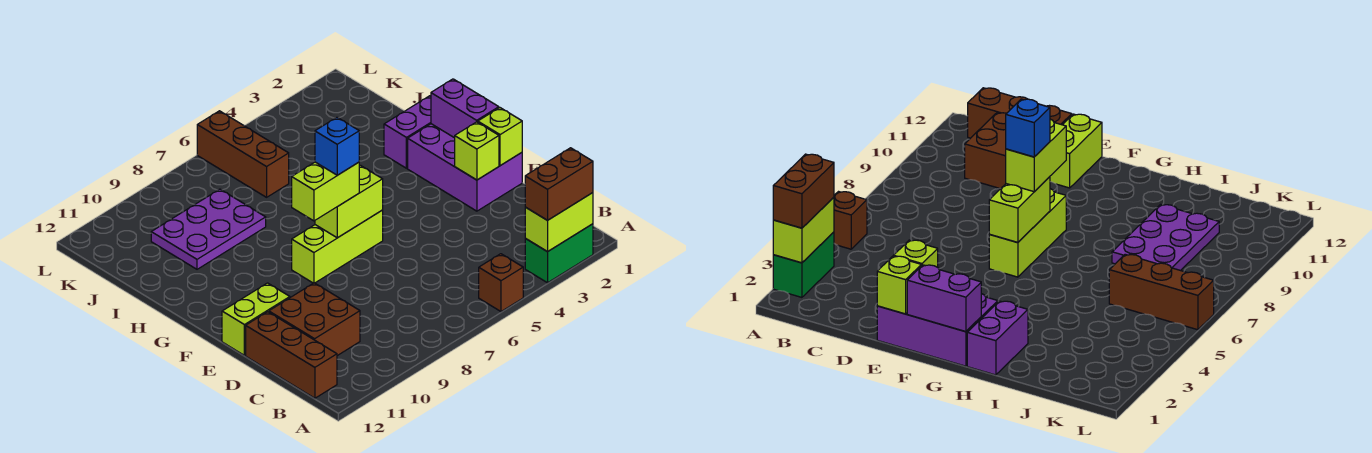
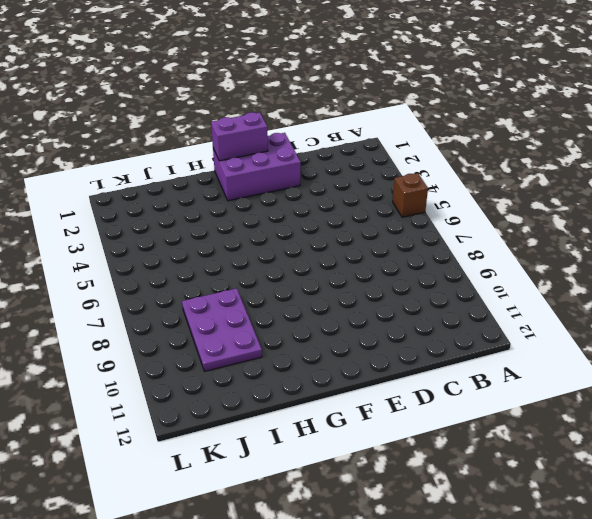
none -> green 1x2 brick [525,224,593,283]
none -> brown 1x3 brick [246,312,337,398]
none -> brown 2x2 brick [269,283,360,356]

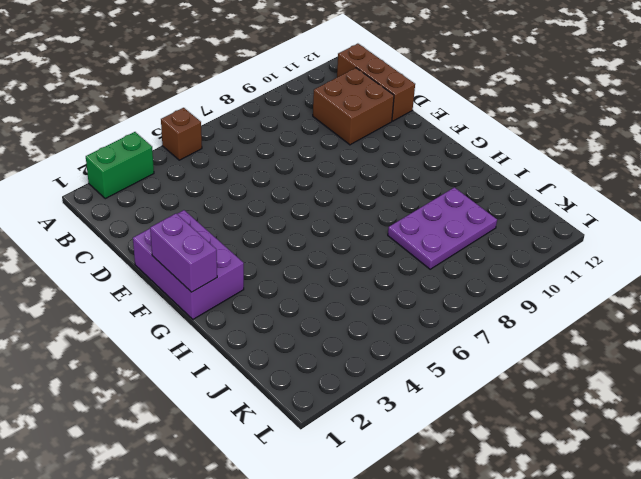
none -> lime 1x2 brick [222,283,290,355]
none -> lime 1x3 brick [292,210,383,283]
none -> purple 1x2 brick [384,96,431,168]

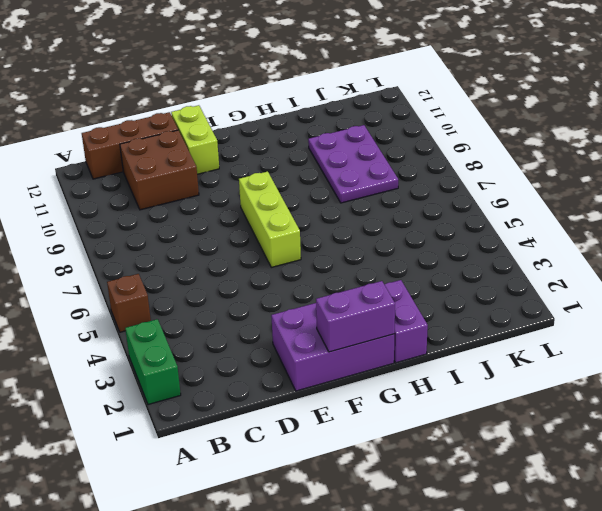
none -> brown 1x3 brick [197,111,289,197]
none -> lime 1x2 brick [525,193,593,252]
none -> lime 1x1 brick [478,108,522,166]

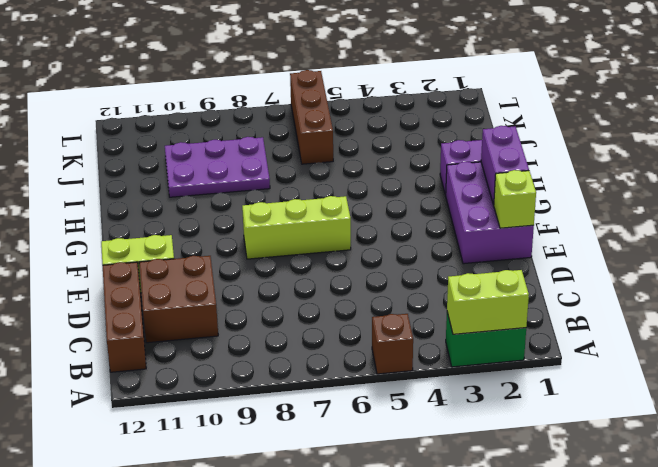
none -> lime 1x1 brick [455,122,499,180]
none -> lime 1x2 brick [315,165,383,238]
none -> brown 1x2 brick [525,148,593,220]

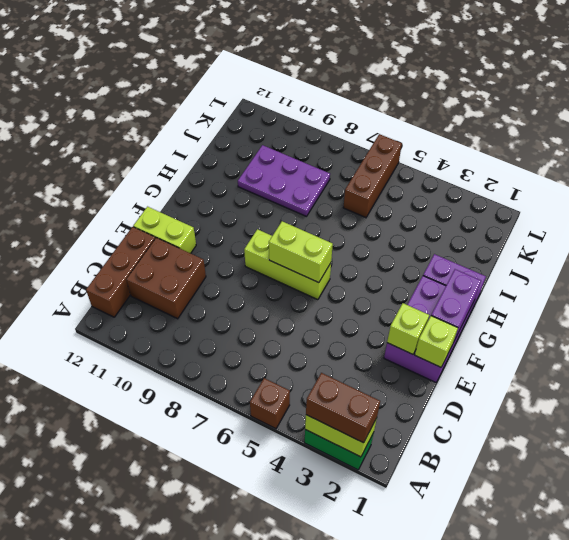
none -> lime 1x2 brick [292,162,359,221]
none -> blue 1x1 brick [315,117,359,175]

